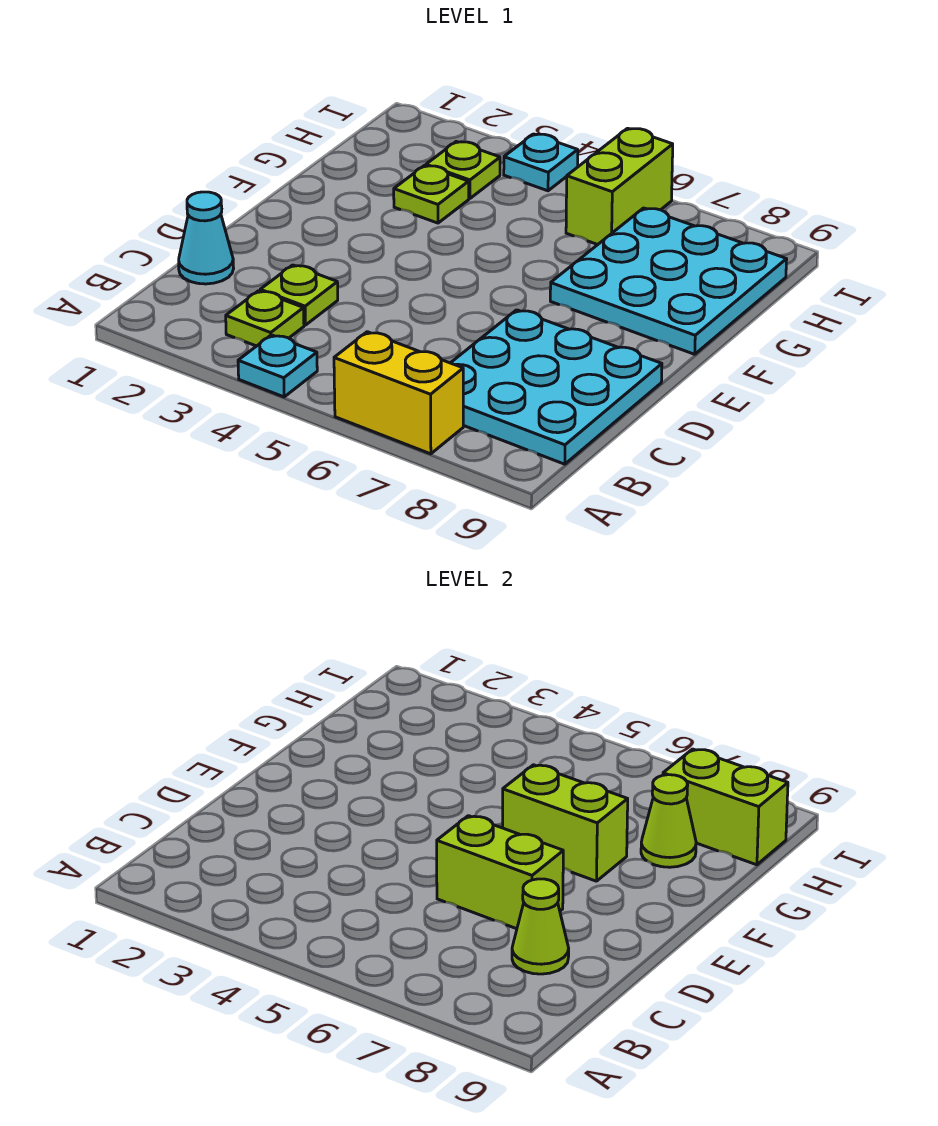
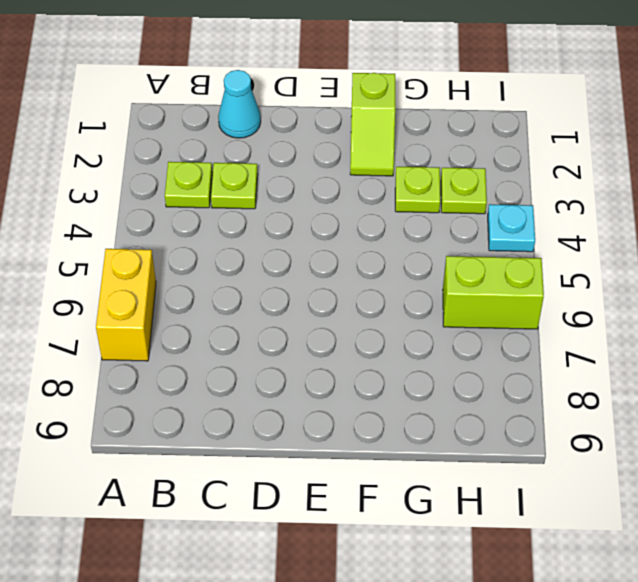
lime 1x2 slope [350,73,395,176] -> none
none -> cyan 1x1 plate [238,335,317,397]
none -> cyan 3x3 plate [451,310,662,464]
none -> cyan 3x3 plate [550,208,787,354]

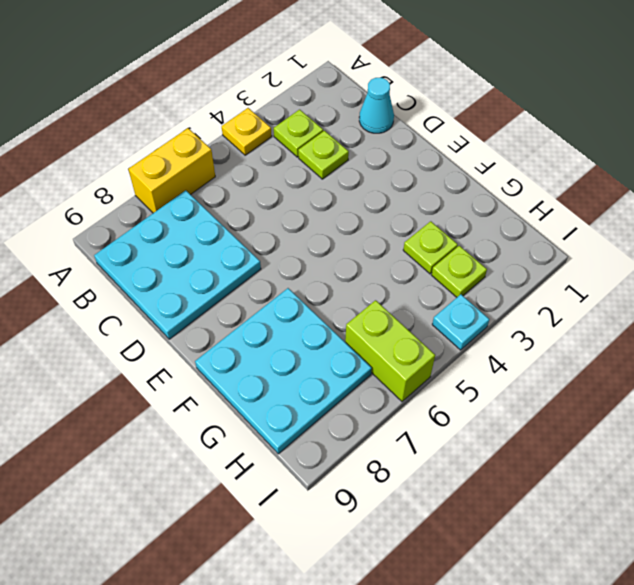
yellow 1x1 plate [222,108,272,155] -> cyan 1x1 plate [238,335,317,397]
none -> lime 1x1 cone [512,879,569,974]
none -> lime 1x2 brick [437,816,563,929]
none -> lime 1x2 brick [502,765,628,881]

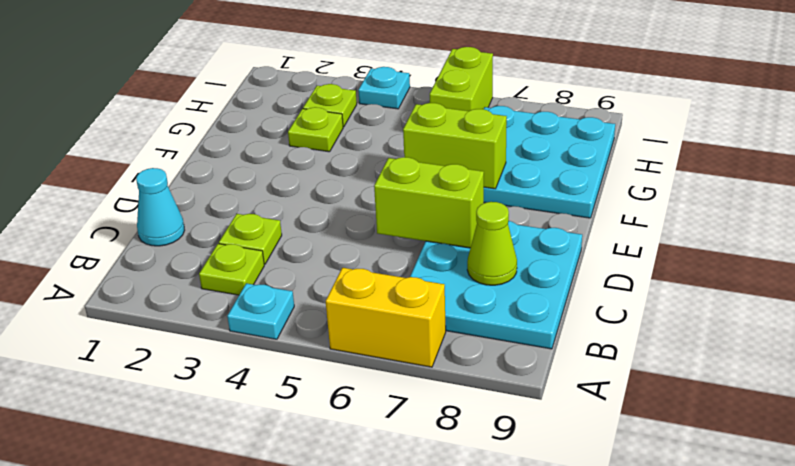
none -> lime 1x1 cone [641,775,696,867]
none -> lime 1x2 brick [663,749,788,865]

